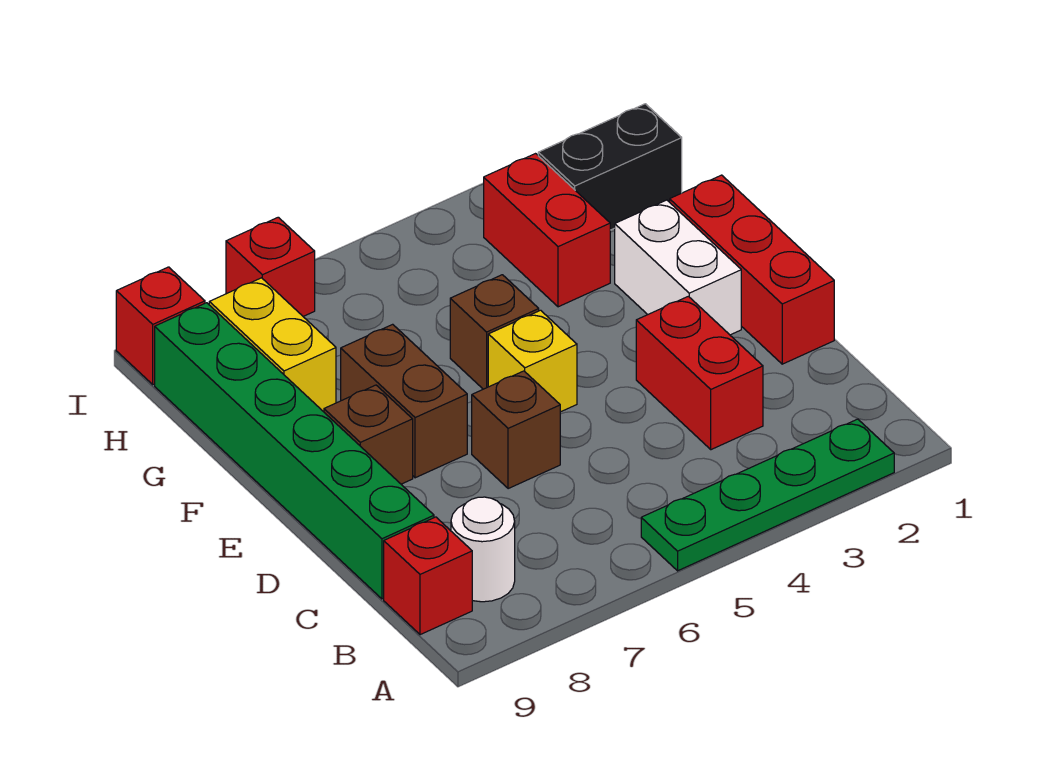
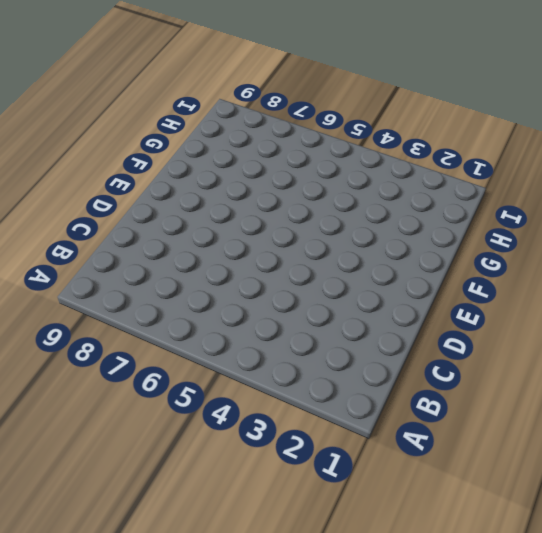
none -> green 1x4 plate [641,419,894,571]
none -> white 1x1 round brick [451,497,515,602]
none -> red 1x1 brick [384,517,472,635]

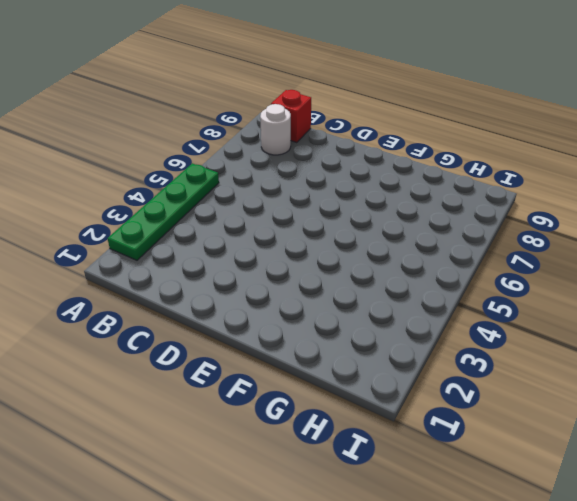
none -> red 1x2 brick [636,296,763,450]
none -> green 1x6 brick [155,303,434,599]
none -> red 1x3 brick [670,175,834,364]

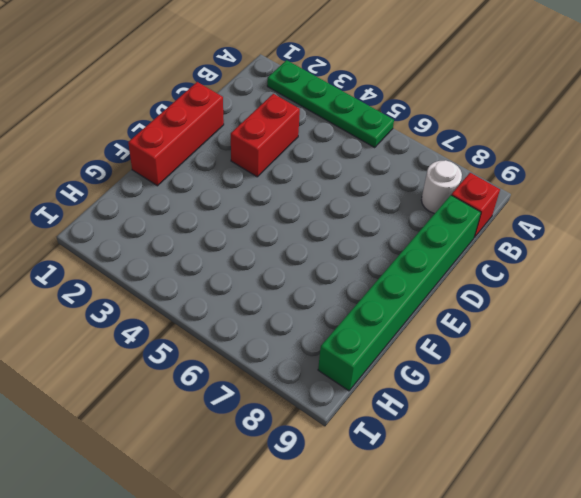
none -> brown 1x1 brick [472,371,560,489]
none -> white 1x2 brick [615,200,741,335]
none -> yellow 1x1 brick [488,310,577,412]

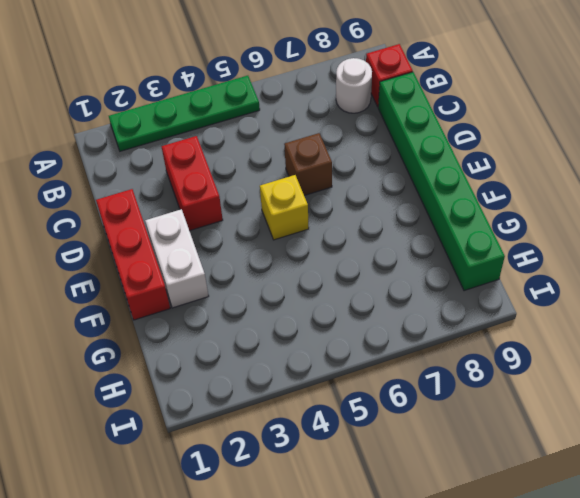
none -> brown 1x2 brick [341,324,467,478]
none -> brown 1x1 brick [324,385,413,484]
none -> brown 1x1 brick [450,275,539,389]

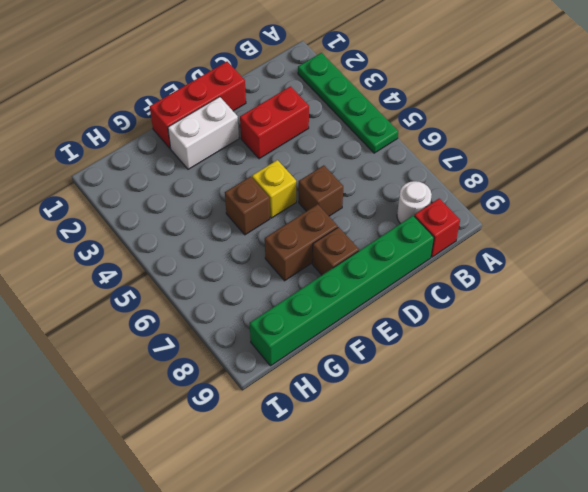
none -> red 1x2 brick [484,154,610,307]
none -> yellow 1x2 brick [209,278,336,412]
none -> black 1x2 brick [538,104,682,230]

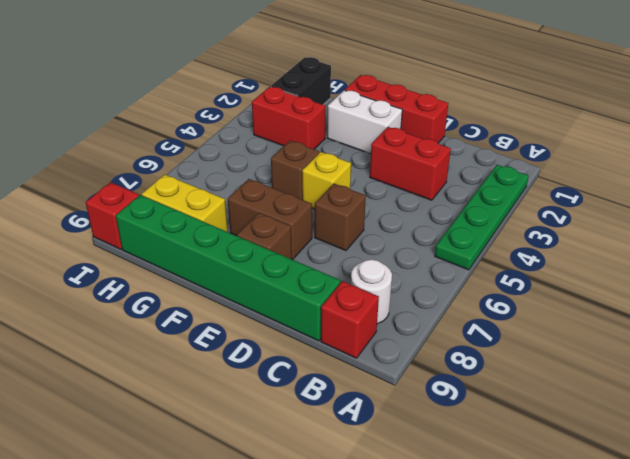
none -> red 1x1 brick [226,217,315,316]

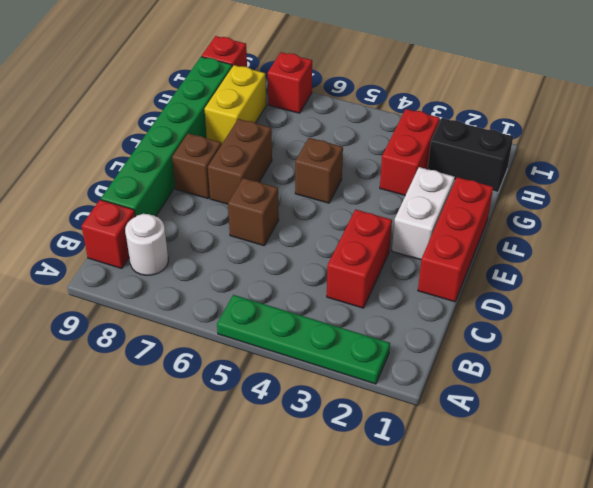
none -> yellow 1x1 brick [488,310,577,412]

